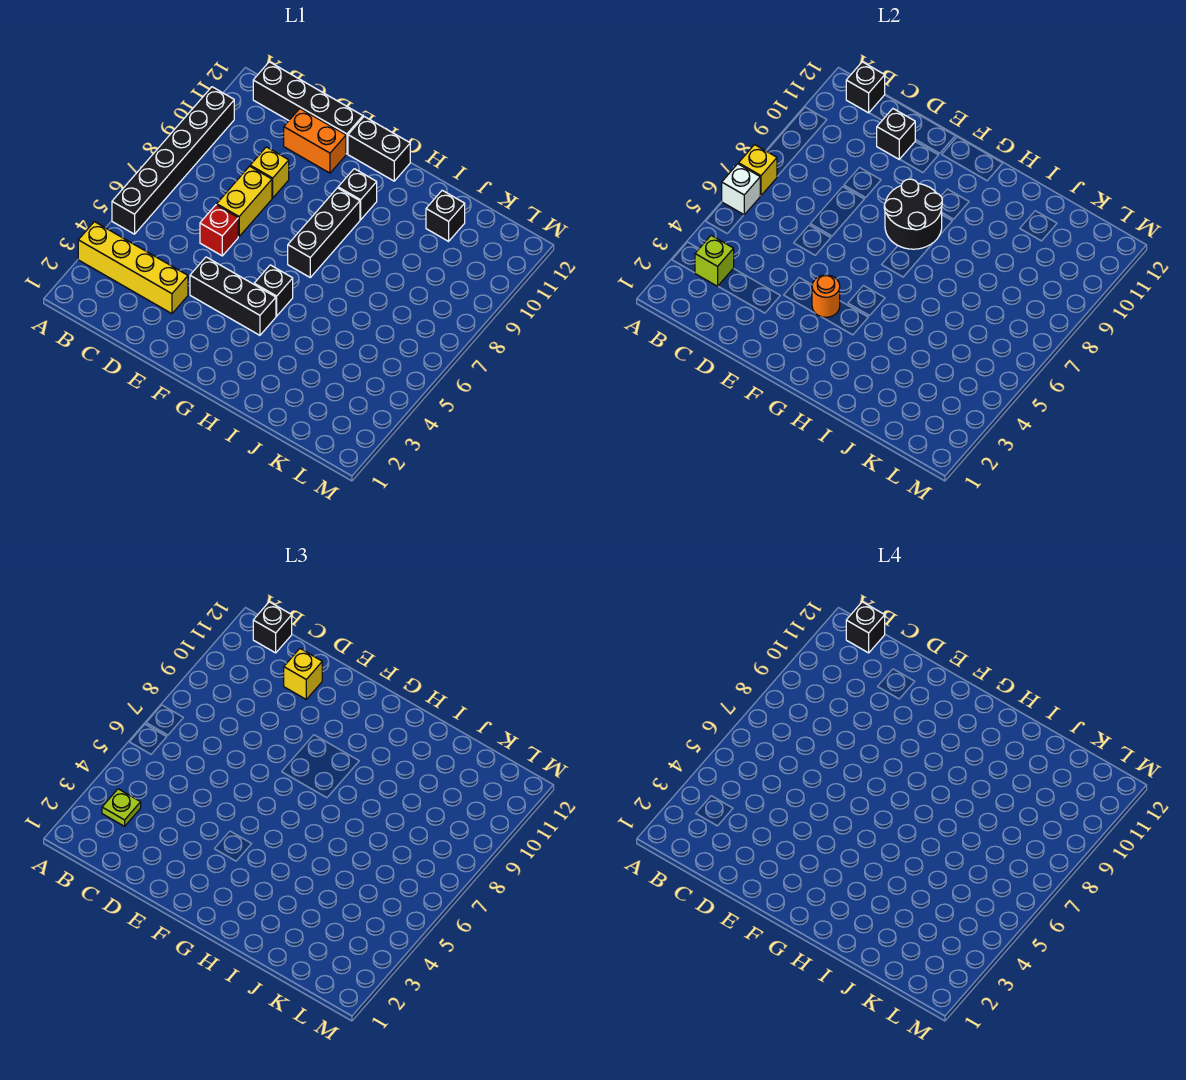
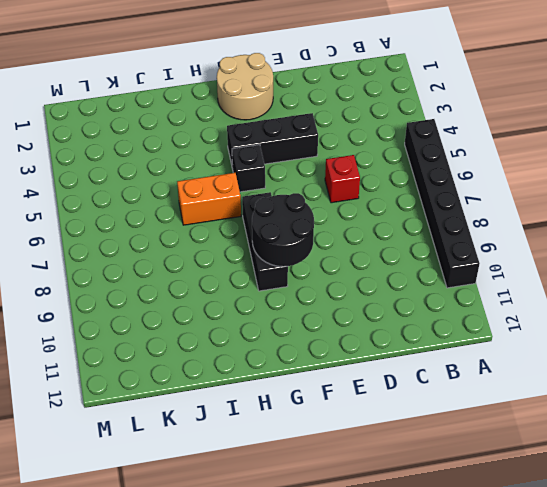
tan 2x2 round brick [217,53,273,120] -> none
orange 1x2 brick [177,173,241,225] -> orange 1x2 brick moved to [284,109,346,173]
none -> yellow 1x4 brick [78,222,188,314]
none -> black 1x4 brick [253,62,363,154]
none -> yellow 1x2 brick [217,166,272,236]

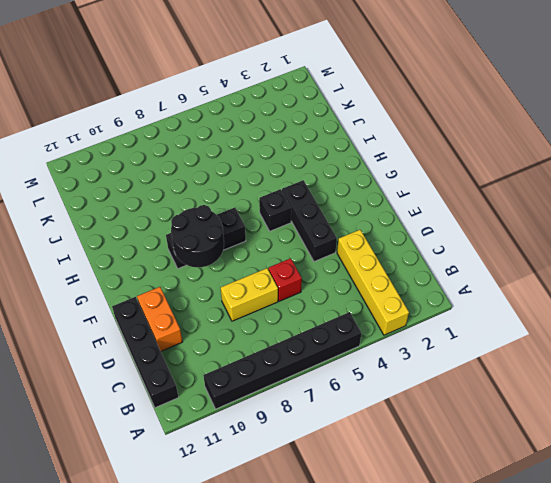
none -> yellow 1x1 brick [250,147,289,198]
none -> black 1x2 brick [348,117,410,181]
none -> black 1x1 brick [338,169,377,220]

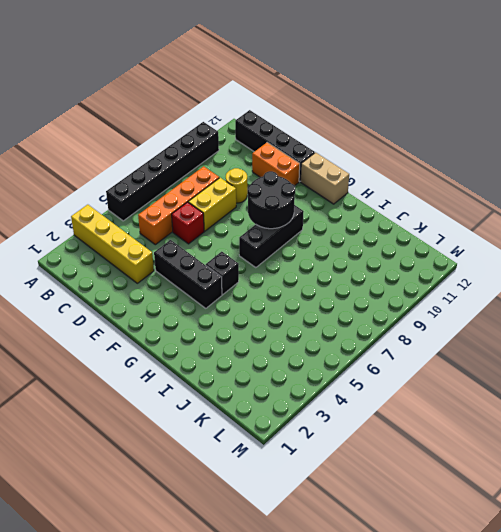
orange 1x4 brick [138,166,219,245] -> none
yellow 1x1 round brick [226,168,247,203] -> yellow 1x1 brick [250,147,289,198]
tan 1x2 brick [301,152,349,204] -> black 1x2 brick [348,117,410,181]
none -> black 1x1 brick [338,169,377,220]
none -> black 1x1 brick [426,190,465,241]
none -> white 1x1 brick [722,164,760,215]

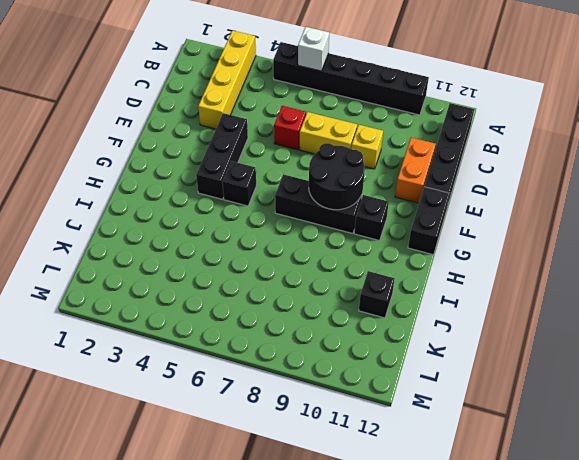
none -> yellow 1x1 brick [739,145,777,196]
none -> lime 1x1 brick [695,235,734,286]
none -> black 1x1 brick [846,62,885,113]

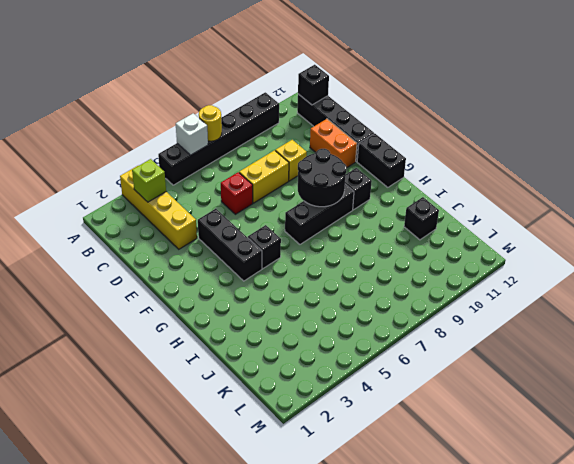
yellow 1x1 round brick [199,105,222,141] -> yellow 1x1 brick [739,145,777,196]
none -> black 1x1 brick [877,109,915,159]
none -> orange 1x1 round brick [812,275,840,317]
none -> lime 1x1 plate [102,789,141,826]

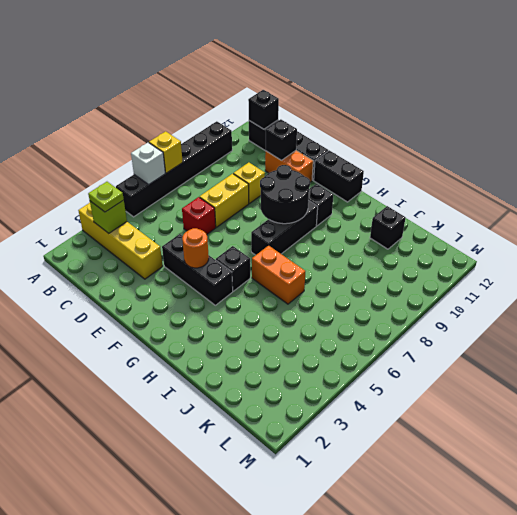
orange 1x2 brick [252,245,305,304] -> none
none -> black 1x1 brick [253,602,292,653]
none -> yellow 1x1 brick [284,649,322,699]
none -> black 1x1 brick [846,602,885,653]

